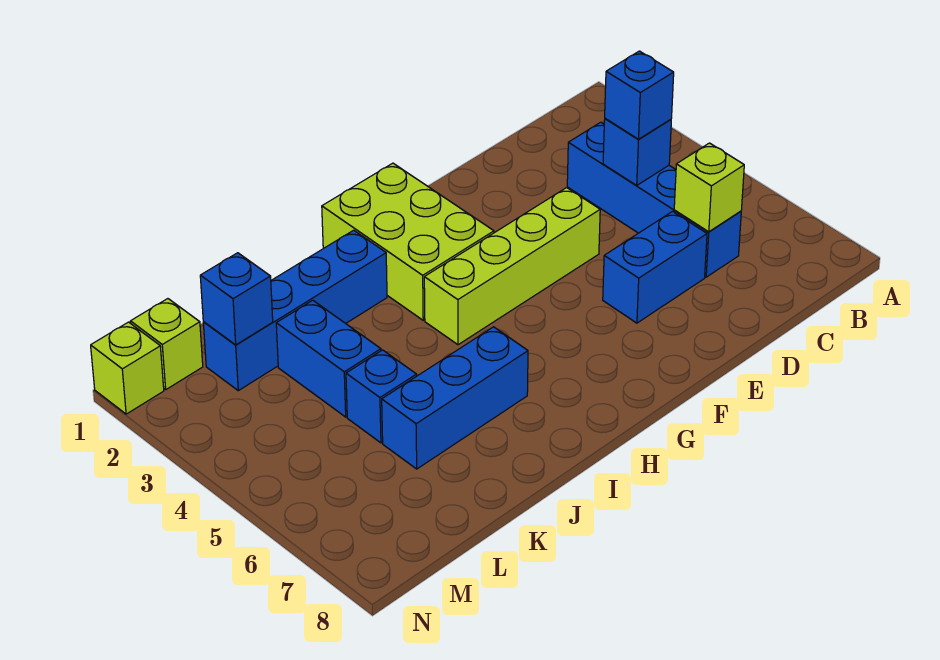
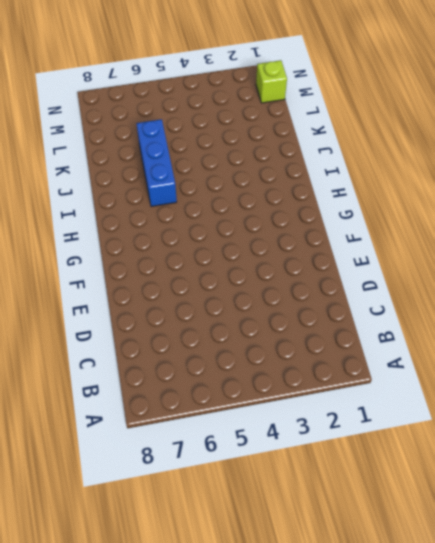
none -> blue 1x4 brick [567,122,741,277]
none -> blue 1x2 brick [603,211,707,323]
none -> lime 1x4 brick [424,188,600,345]

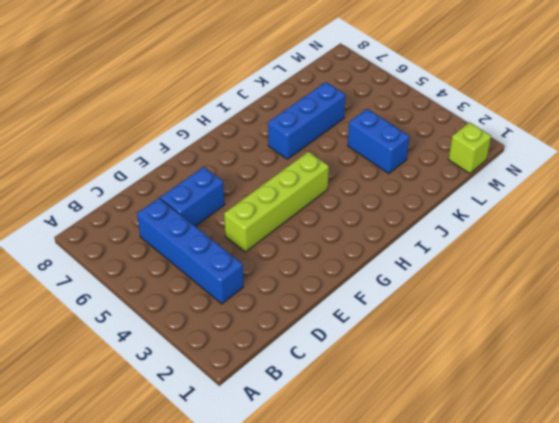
none -> lime 2x3 brick [322,163,494,320]
none -> blue 1x4 brick [203,230,387,391]
none -> blue 1x1 brick [346,350,417,443]

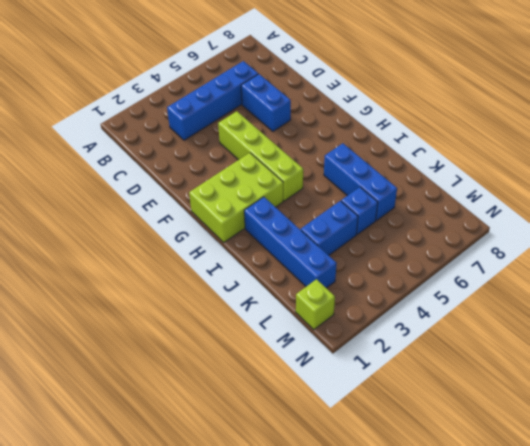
none -> lime 1x1 brick [91,322,164,414]
none -> blue 1x1 brick [603,119,671,186]
none -> lime 1x1 brick [674,143,744,232]

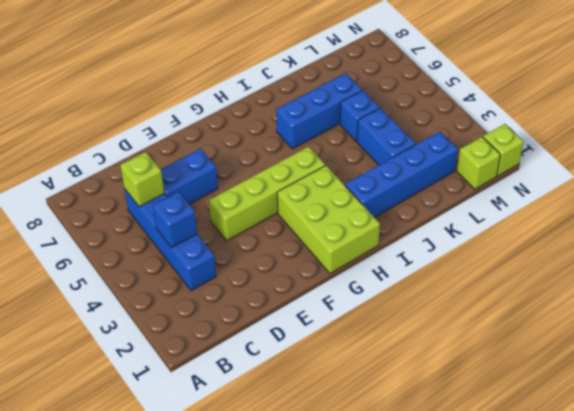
none -> blue 1x1 brick [200,253,273,345]
none -> blue 1x1 brick [605,51,674,139]

